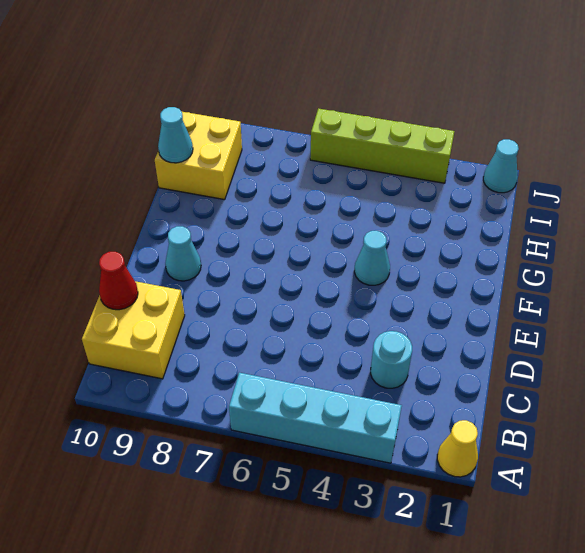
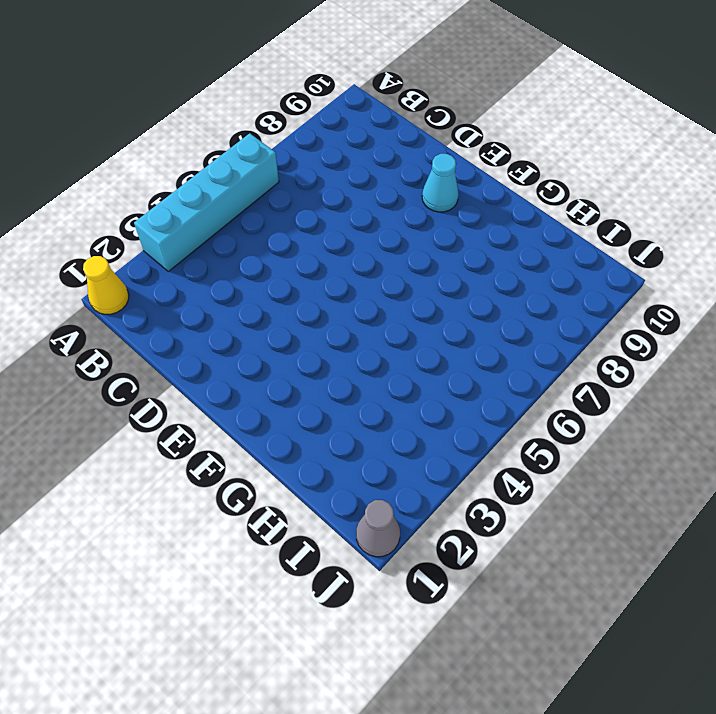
grey 1x1 cone [356,500,400,557] -> cyan 1x1 cone [483,139,519,193]
none -> yellow 2x2 brick [82,281,185,379]
none -> cyan 1x1 round brick [371,331,412,388]

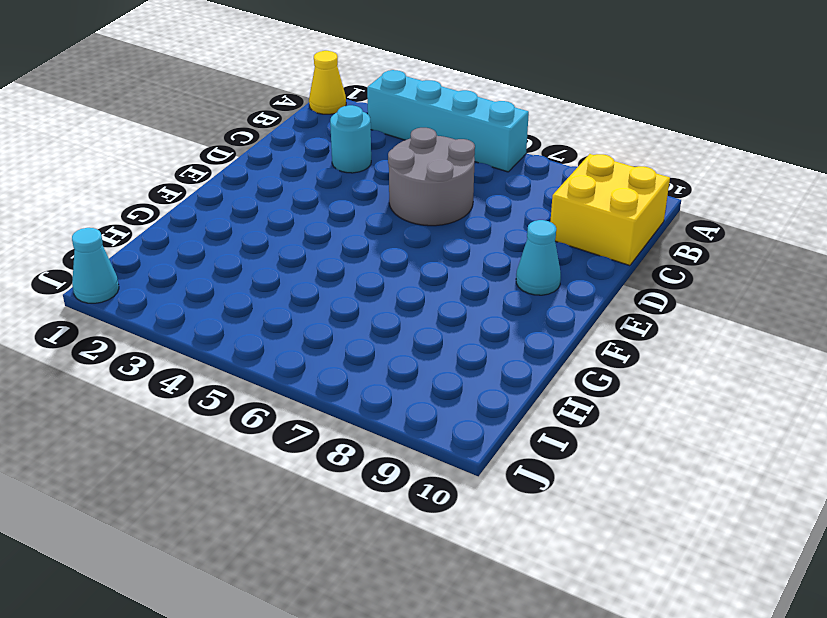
grey 2x2 round brick [388,128,475,226] -> none
none -> cyan 1x1 cone [354,231,390,285]
none -> yellow 2x2 brick [155,112,242,200]

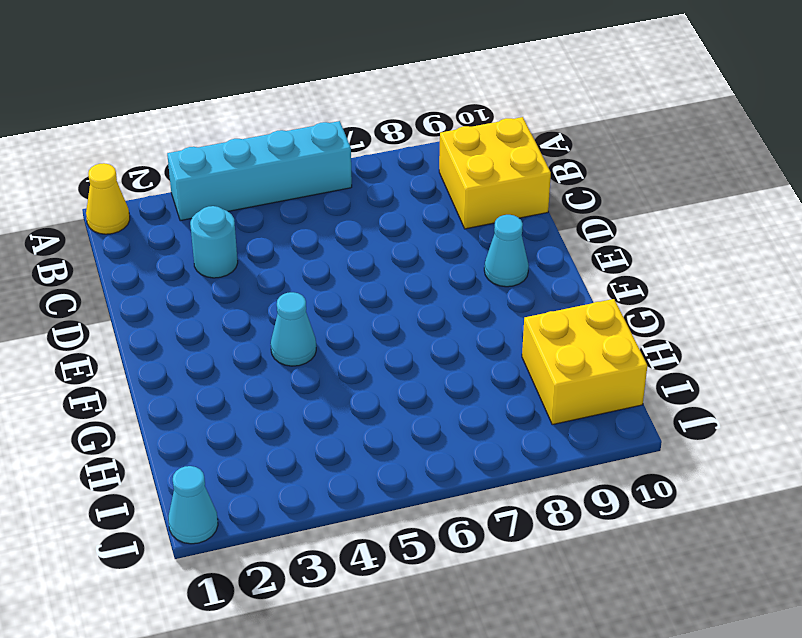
none -> lime 1x4 brick [310,108,455,183]
none -> red 1x1 cone [99,252,138,310]

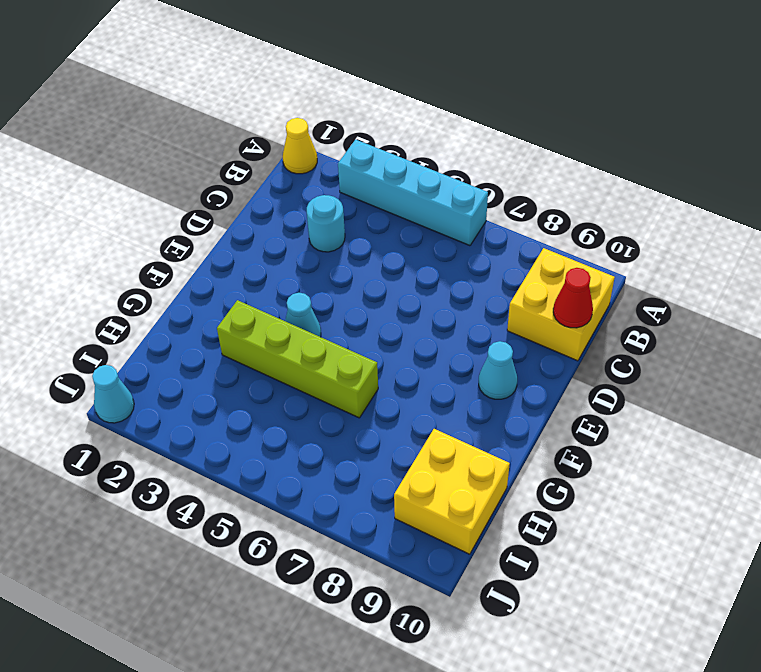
lime 1x4 brick [217,300,378,418] -> lime 1x4 brick moved to [310,108,455,183]
none -> cyan 1x1 cone [158,107,193,163]

